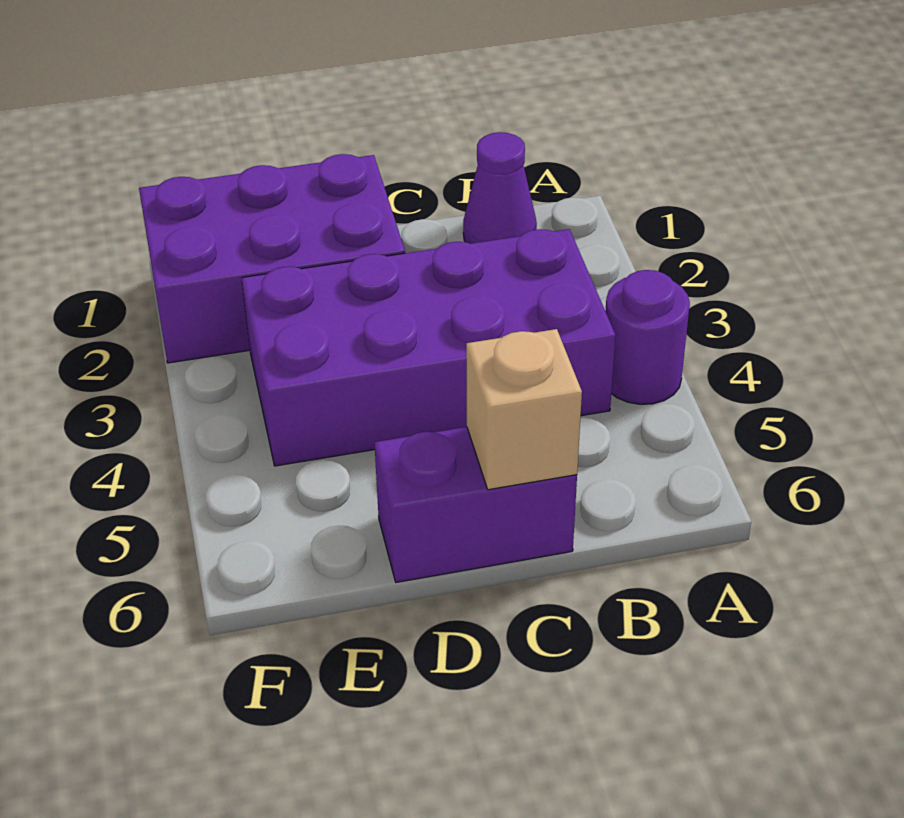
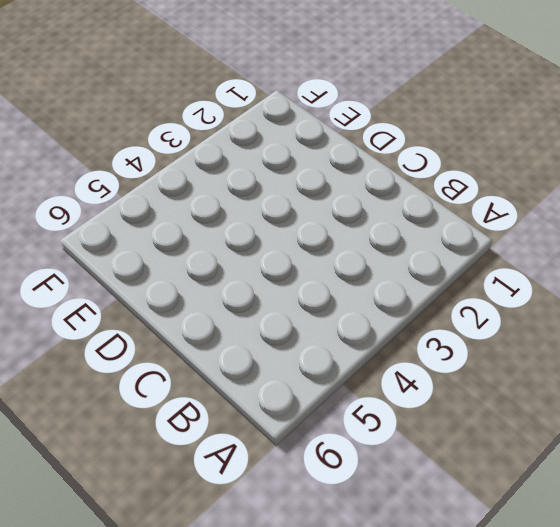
none -> purple 1x1 round brick [605,270,690,404]
none -> purple 1x1 cone [463,132,537,244]

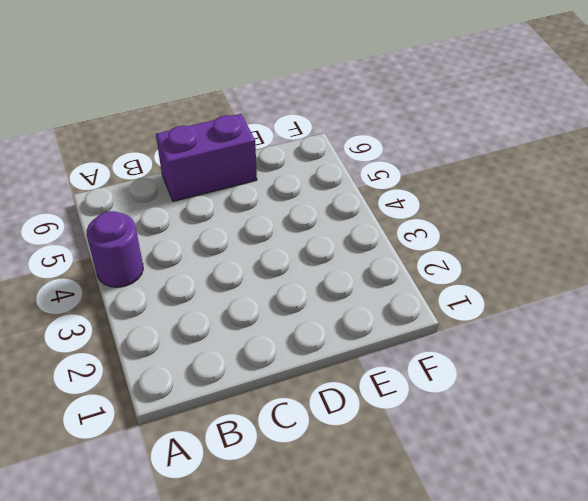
none -> purple 1x1 cone [463,132,537,244]
none -> purple 2x4 brick [242,229,616,466]

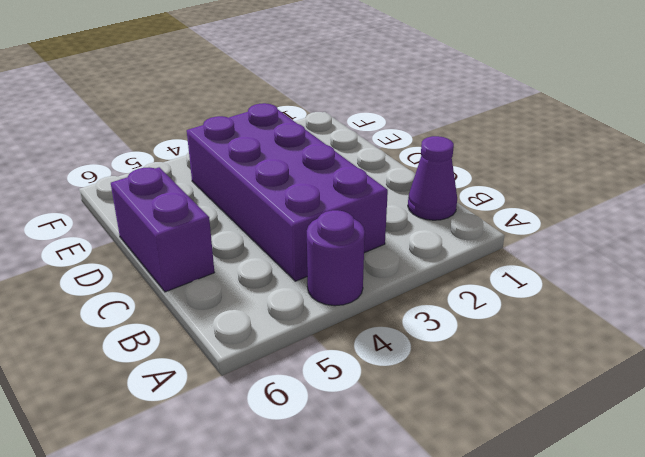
none -> purple 2x3 brick [139,154,405,363]
none -> tan 1x1 brick [466,329,582,490]

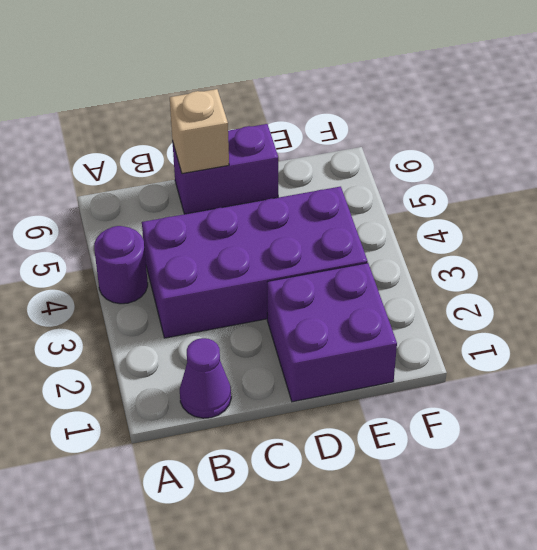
purple 2x2 brick [267,263,397,402] -> purple 2x3 brick [139,154,405,363]

